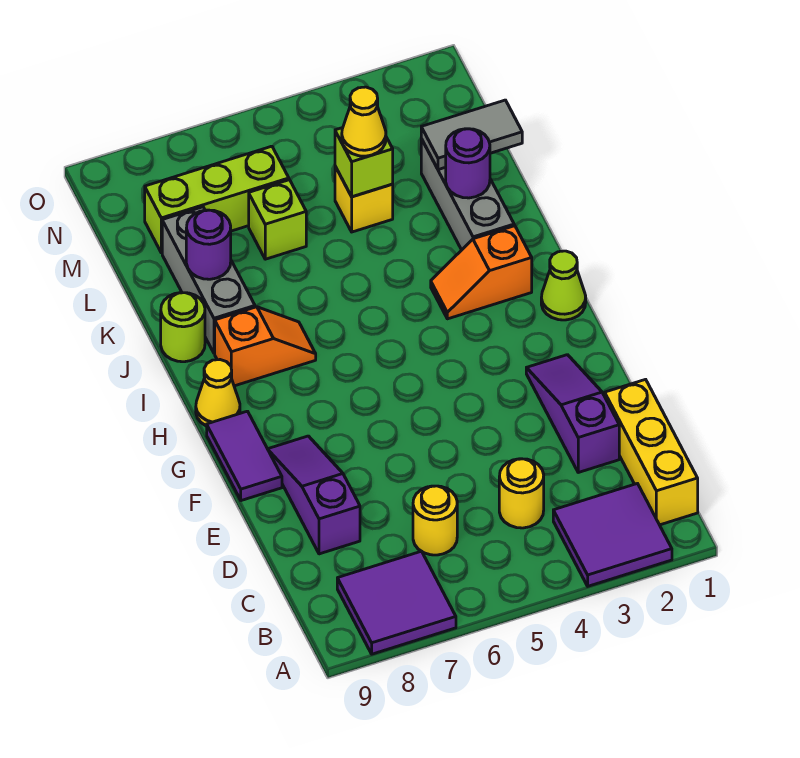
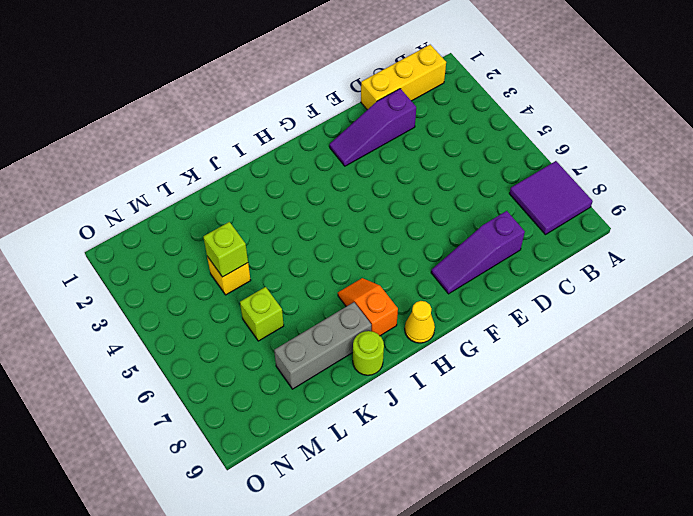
none -> purple 2x2 tile [553,484,672,586]
none -> yellow 1x1 round brick [499,459,544,528]
none -> yellow 1x1 round brick [413,486,457,555]

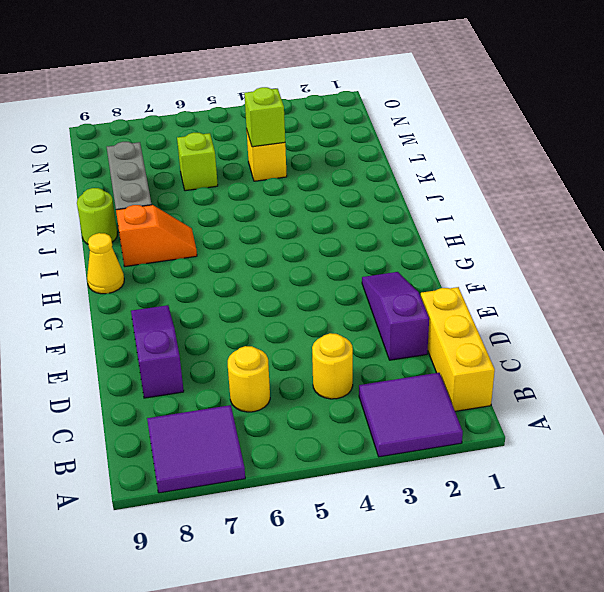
none -> purple 1x2 tile [207,411,282,501]
none -> lime 1x1 cone [541,251,586,320]
none -> orange 1x2 slope [431,226,532,319]

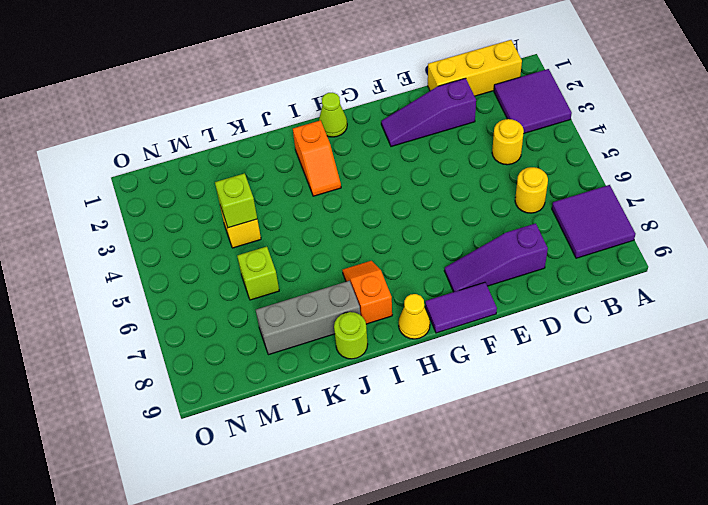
none -> grey 1x3 brick [421,139,514,250]
none -> lime 1x3 brick [145,146,289,253]
none -> purple 1x1 round brick [446,129,490,198]

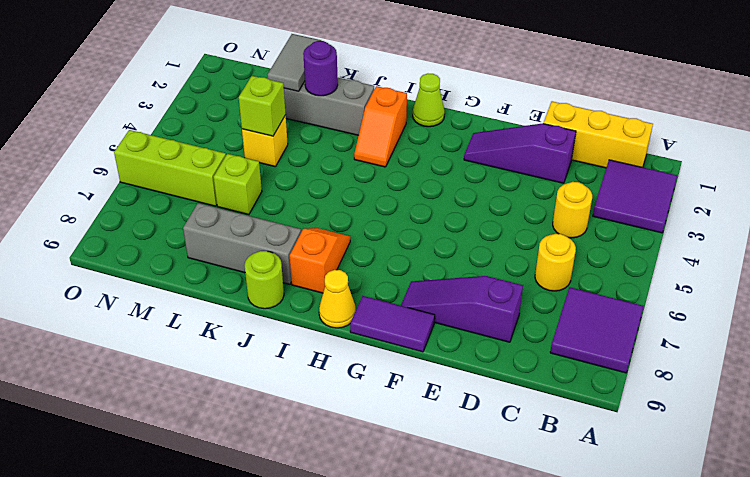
lime 1x3 brick [114,130,226,206] -> lime 1x3 brick turned to [145,146,289,253]
none -> purple 1x1 round brick [186,210,231,279]
none -> yellow 1x1 cone [342,87,386,156]

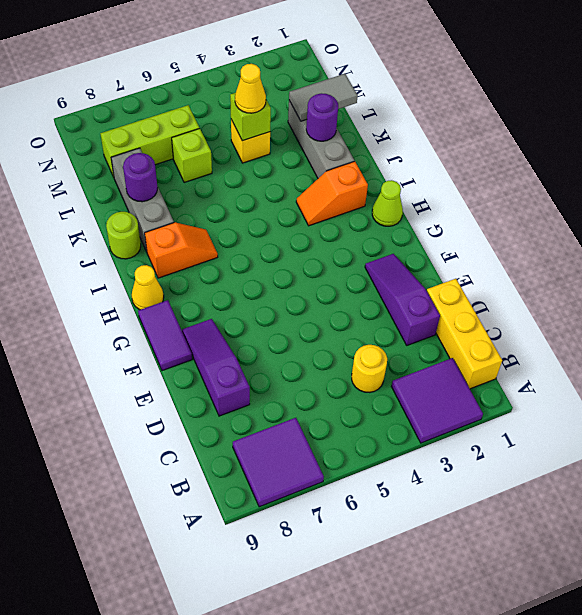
none -> yellow 1x1 round brick [413,486,457,555]

